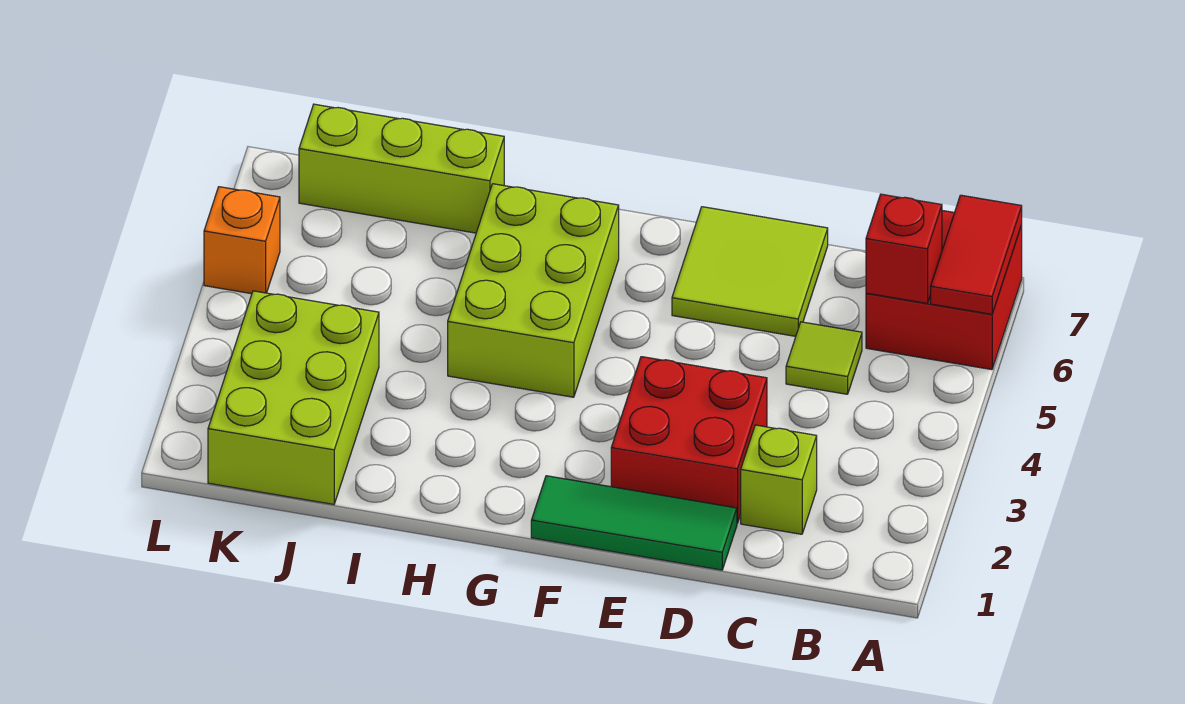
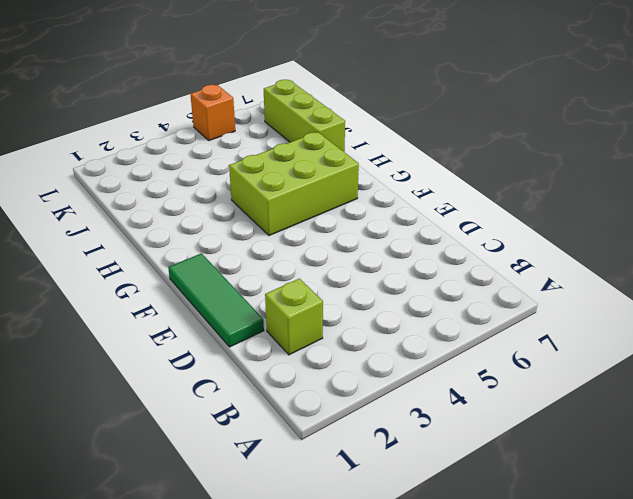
none -> red 2x2 brick [866,211,1022,370]
none -> lime 1x1 tile [786,322,862,394]
none -> red 2x2 brick [611,357,767,523]

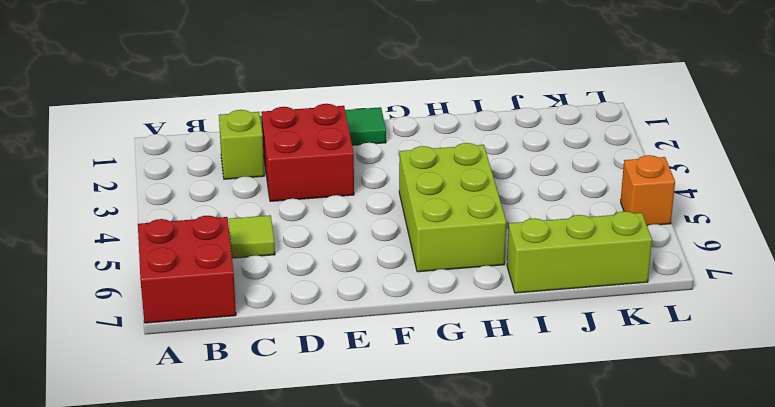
none -> lime 2x2 tile [672,207,828,336]
none -> lime 2x3 brick [208,291,379,504]
none -> red 1x2 tile [931,195,1022,314]

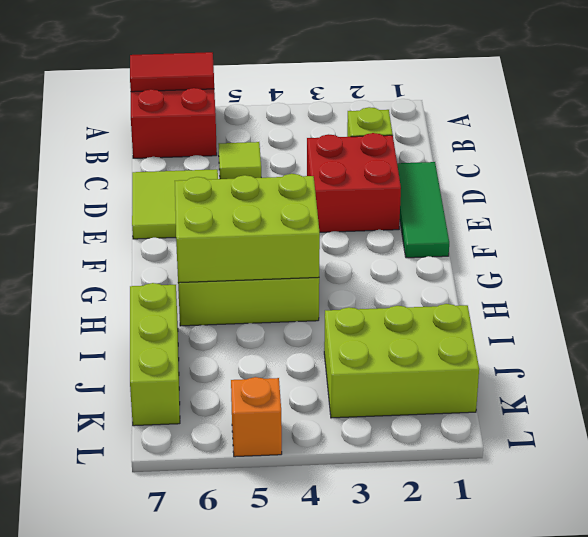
lime 2x3 brick [175,174,320,283] -> none
none -> red 1x1 brick [866,194,942,303]

